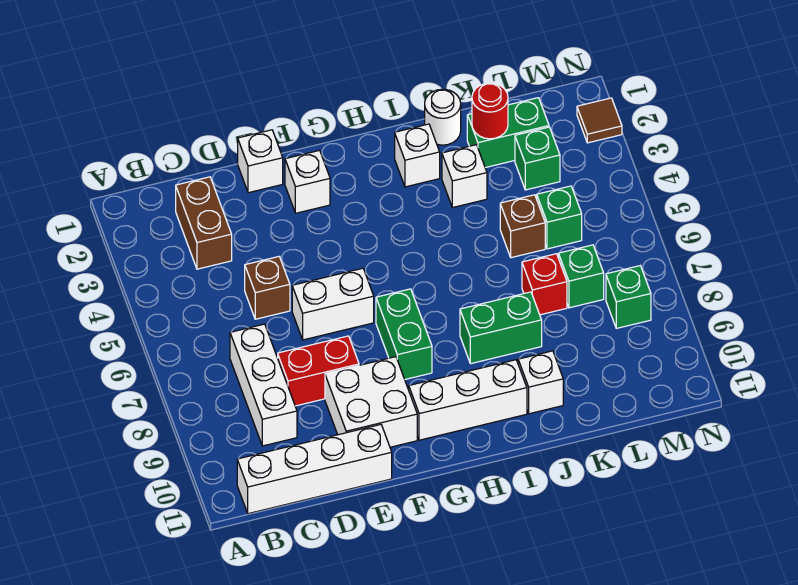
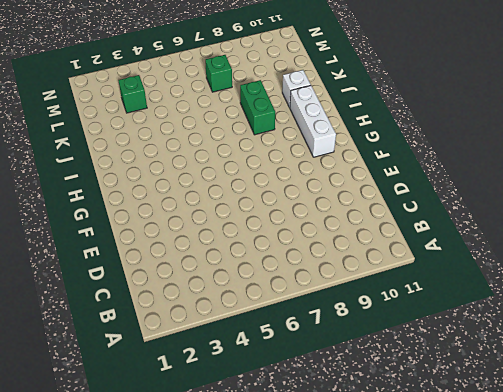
none -> white 1x4 brick [237,425,392,514]
none -> brown 1x2 brick [176,177,232,269]
none -> white 1x3 brick [230,324,297,446]

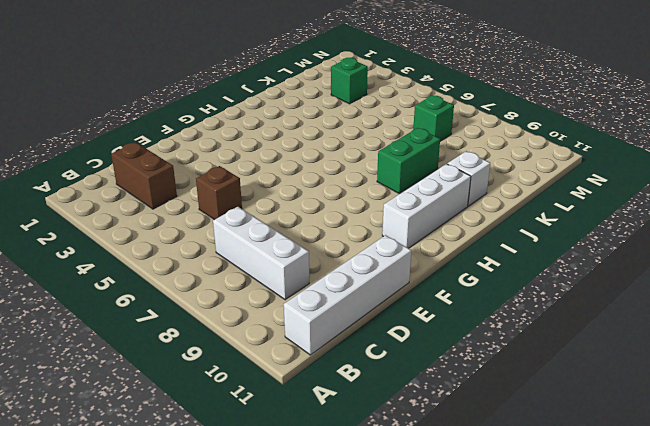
none -> red 1x2 brick [278,336,359,406]
none -> white 1x1 brick [238,130,283,193]
none -> white 1x2 brick [292,268,374,340]

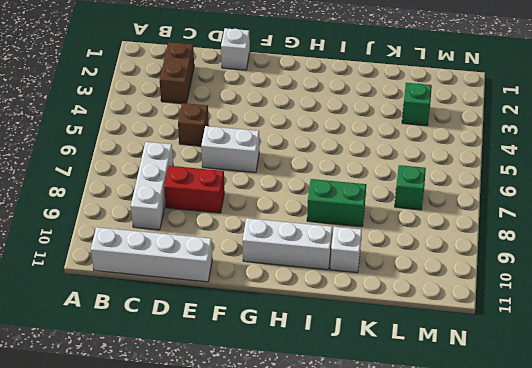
none -> white 2x2 brick [325,357,417,447]
none -> white 1x1 brick [285,150,330,213]
none -> green 1x2 brick [376,289,432,379]

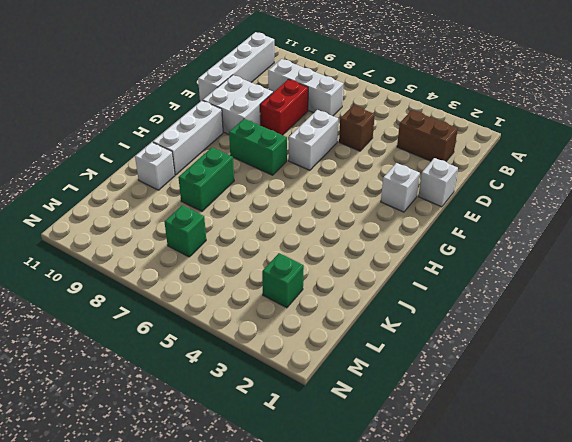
none -> white 1x1 brick [395,124,440,187]
none -> white 1x1 round brick [425,89,461,145]
none -> white 1x1 brick [442,145,487,208]

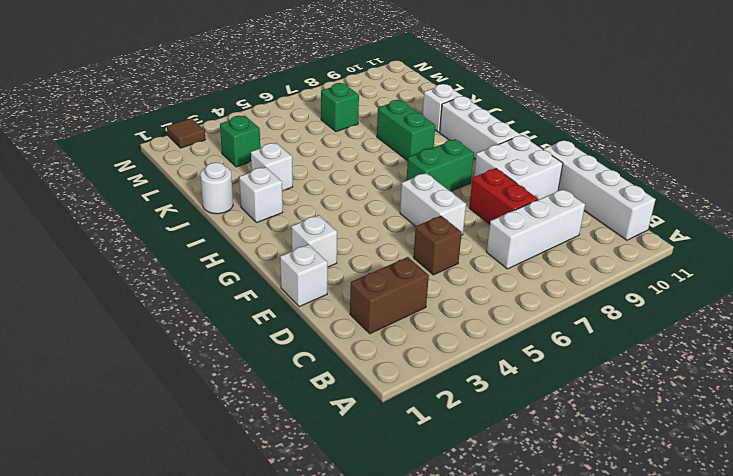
none -> green 1x2 brick [467,98,549,168]
none -> brown 1x1 brick [500,195,545,258]
none -> red 1x1 brick [522,254,567,315]

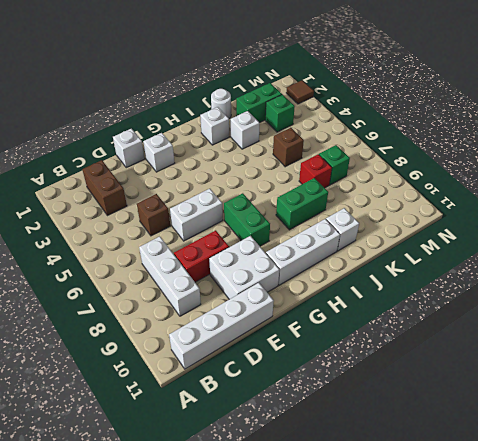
none -> green 1x1 brick [537,186,582,249]
none -> green 1x1 brick [606,266,651,328]
none -> red 1x1 round brick [472,83,508,139]

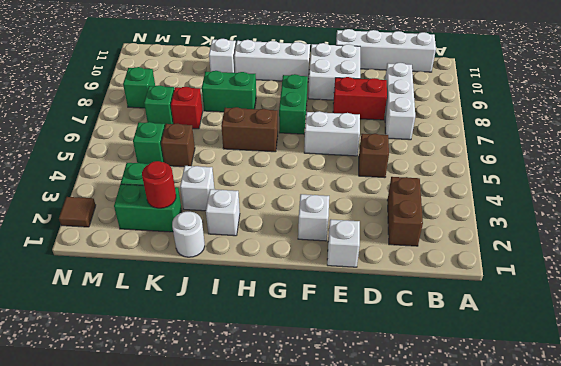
brown 1x2 brick [221,107,278,152] -> none

